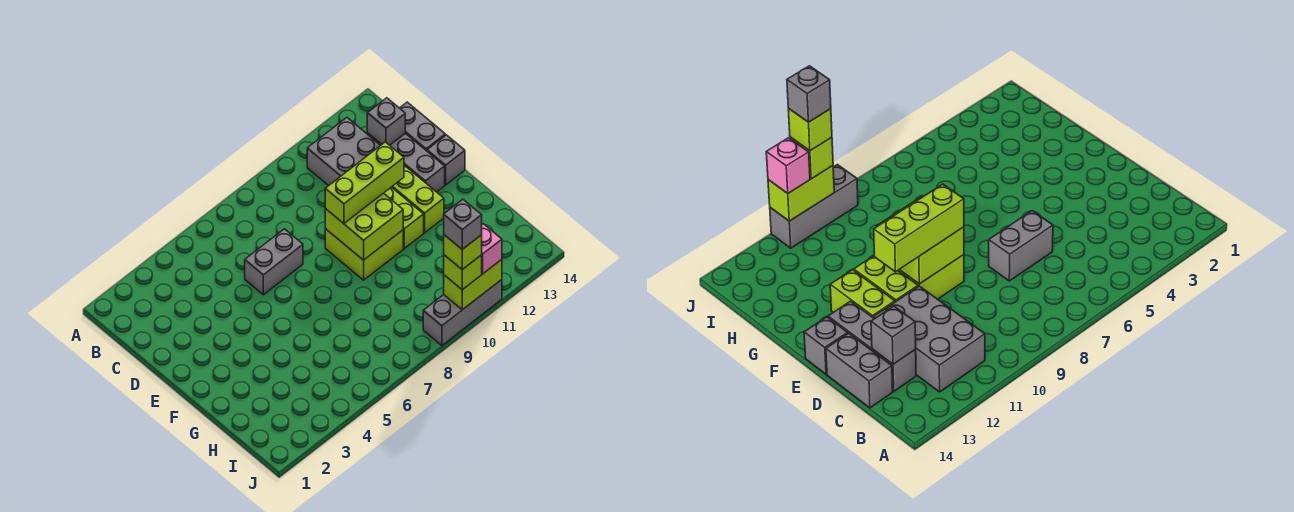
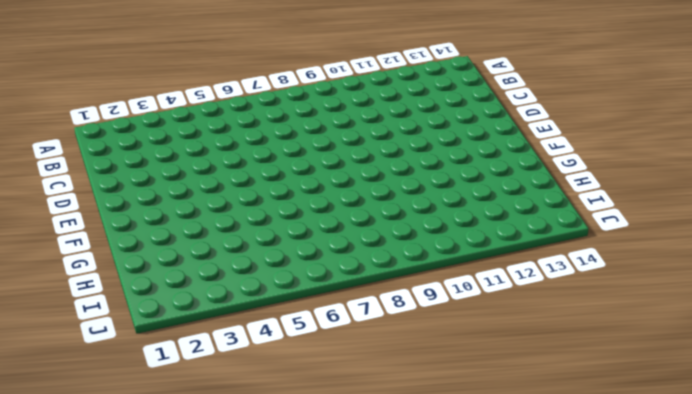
none -> grey 2x3 brick [307,118,405,186]
none -> grey 1x3 brick [367,133,445,192]
none -> grey 1x2 brick [400,102,445,151]

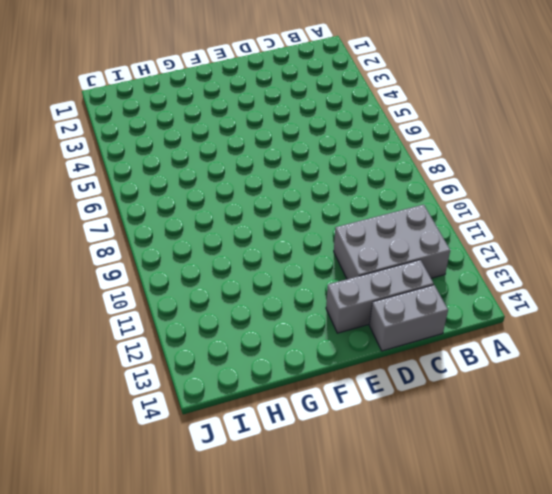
none -> grey 1x2 brick [245,229,303,295]
none -> lime 2x2 brick [325,229,403,280]
none -> lime 1x2 brick [384,187,424,249]

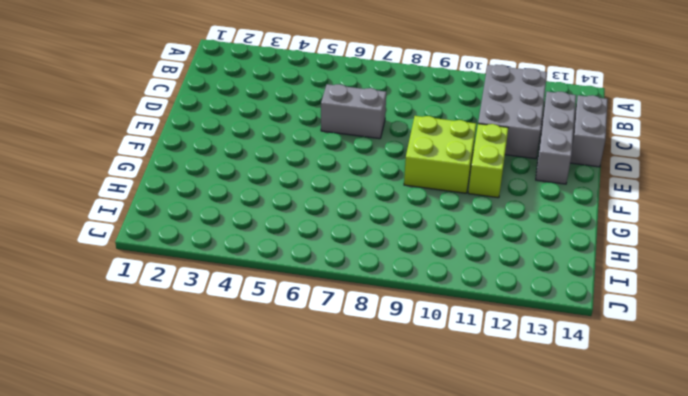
none -> lime 1x2 brick [392,166,444,233]
none -> grey 1x1 brick [427,135,465,185]
none -> grey 1x3 brick [423,280,502,346]

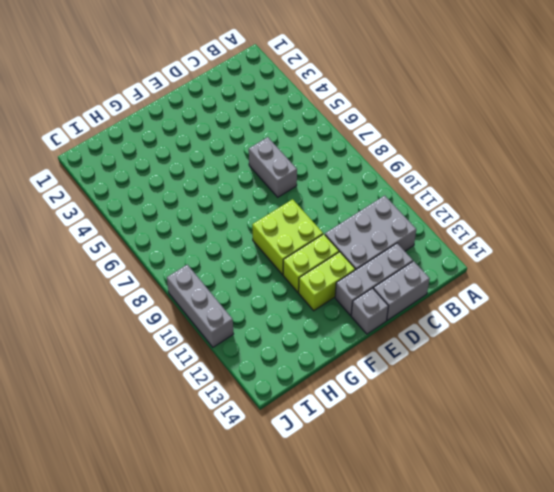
none -> grey 1x1 brick [367,98,405,145]
none -> lime 2x2 brick [325,193,403,260]
none -> lime 1x2 brick [444,259,502,310]

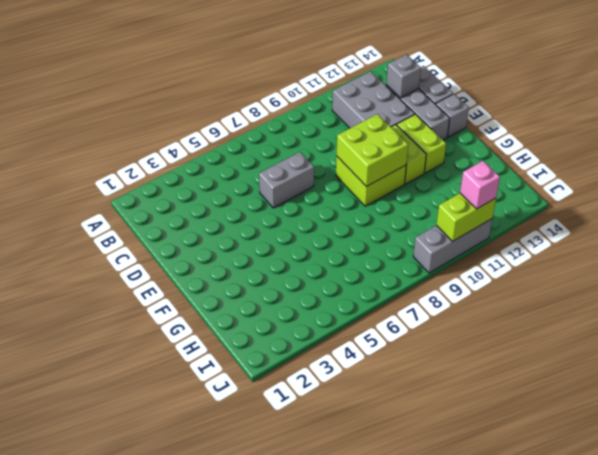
none -> lime 1x3 brick [325,142,404,223]
none -> lime 1x1 brick [444,255,482,290]
none -> lime 1x1 brick [444,235,482,270]

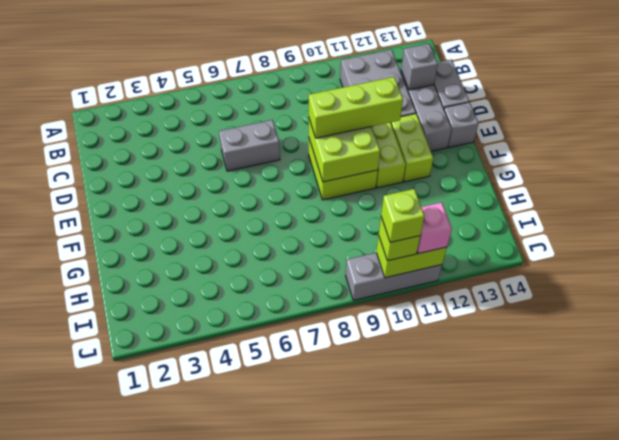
none -> grey 1x1 brick [444,199,482,249]

